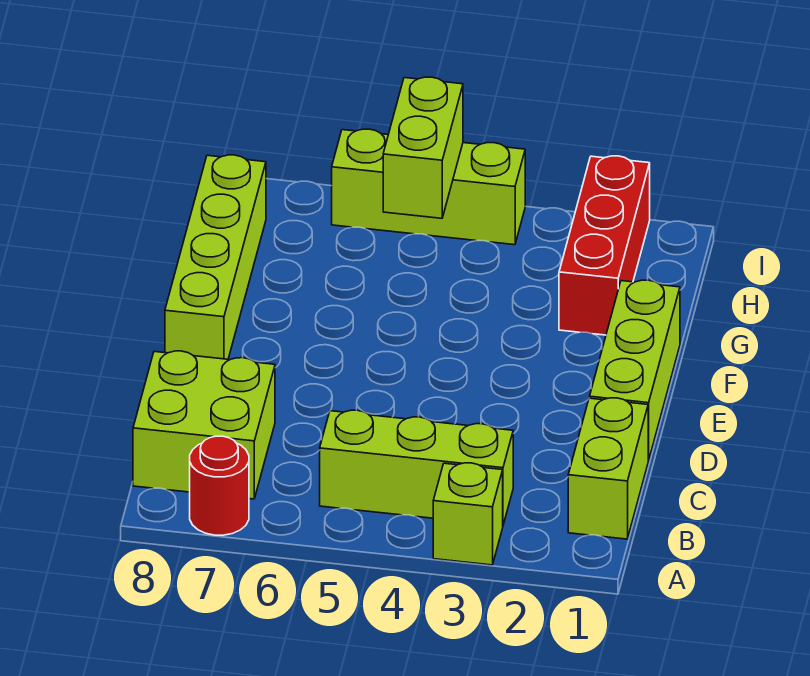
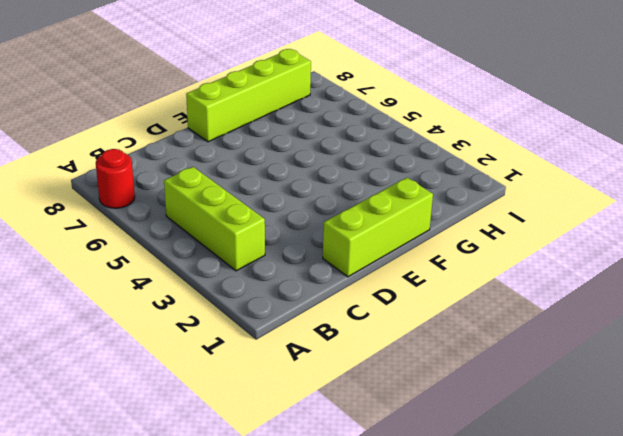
none -> lime 1x1 brick [433,463,503,565]
none -> lime 1x2 brick [568,398,648,539]

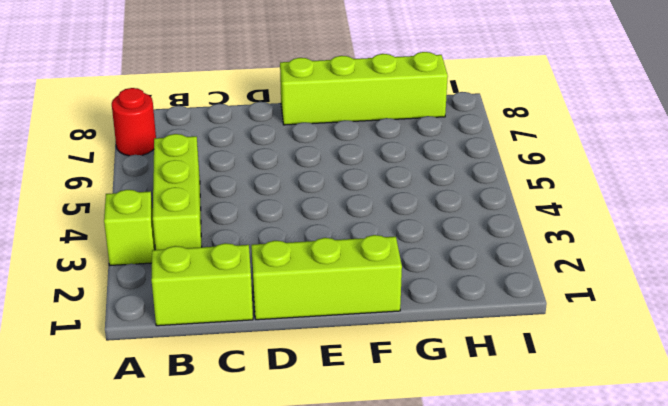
none -> lime 2x2 brick [133,351,275,499]
none -> red 1x3 brick [559,156,650,335]

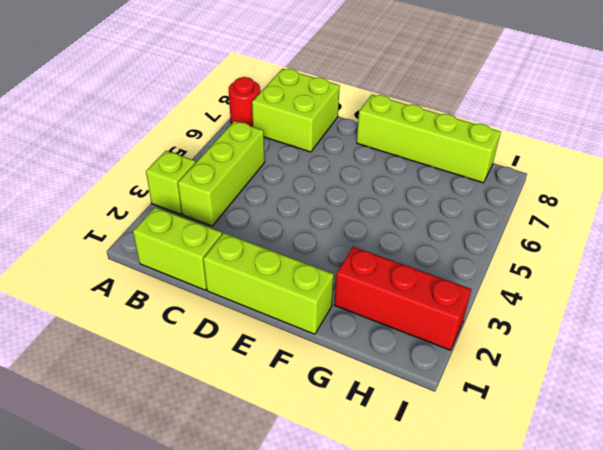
none -> lime 1x3 brick [332,129,525,245]
none -> lime 1x2 brick [383,77,463,218]

